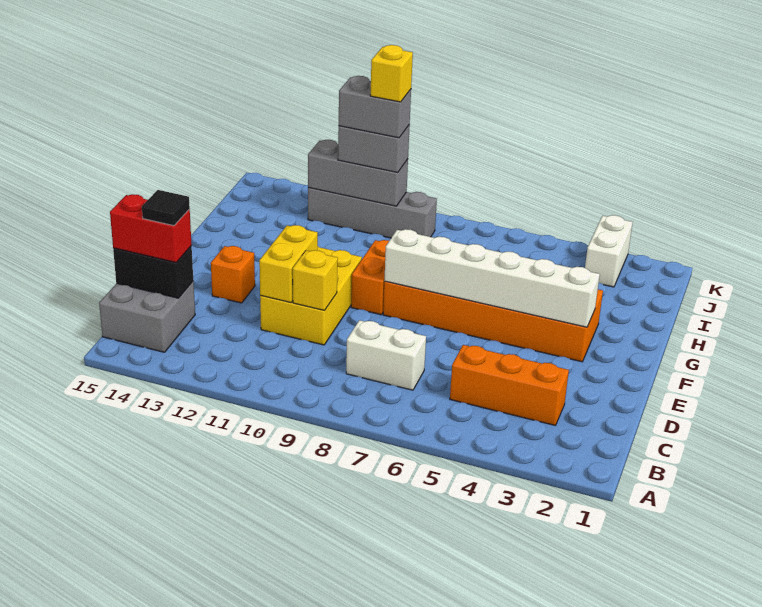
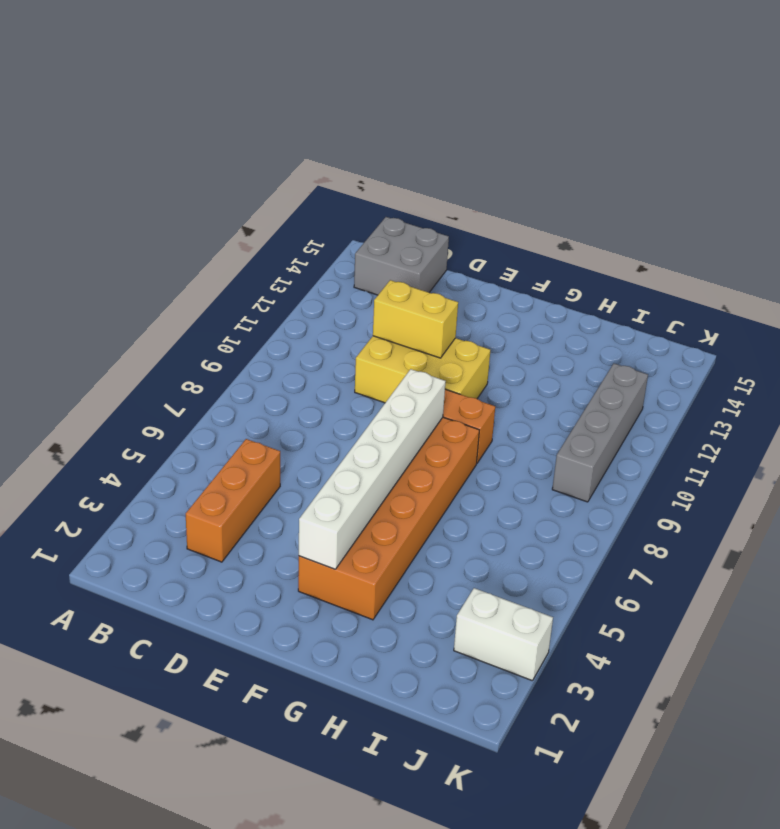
none -> white 1x2 brick [346,320,426,390]
none -> orange 1x1 brick [211,246,255,303]
none -> black 1x2 brick [113,246,193,298]

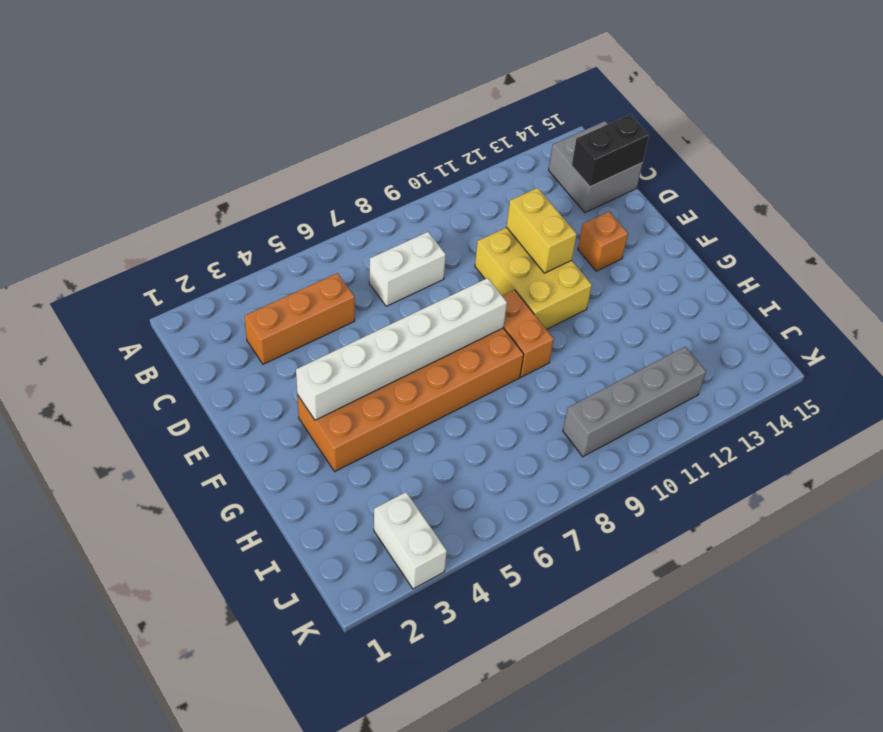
none -> yellow 1x1 brick [293,250,338,311]
none -> grey 1x3 brick [308,140,408,206]
none -> red 1x2 brick [110,194,192,263]

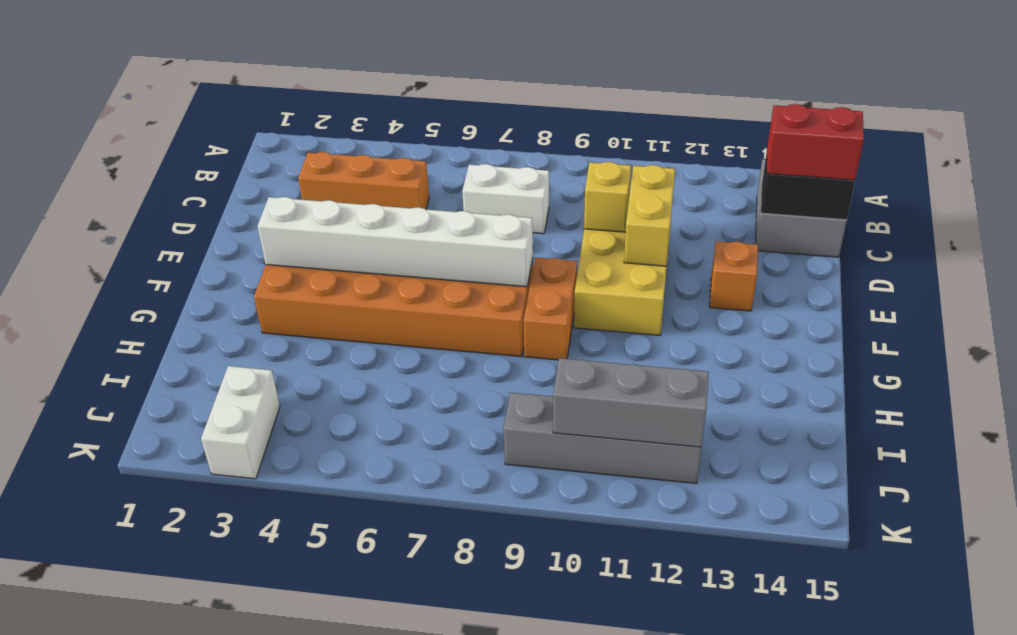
none -> grey 1x2 brick [338,125,410,173]
none -> black 1x1 tile [142,190,190,226]
none -> grey 1x2 brick [339,76,411,138]

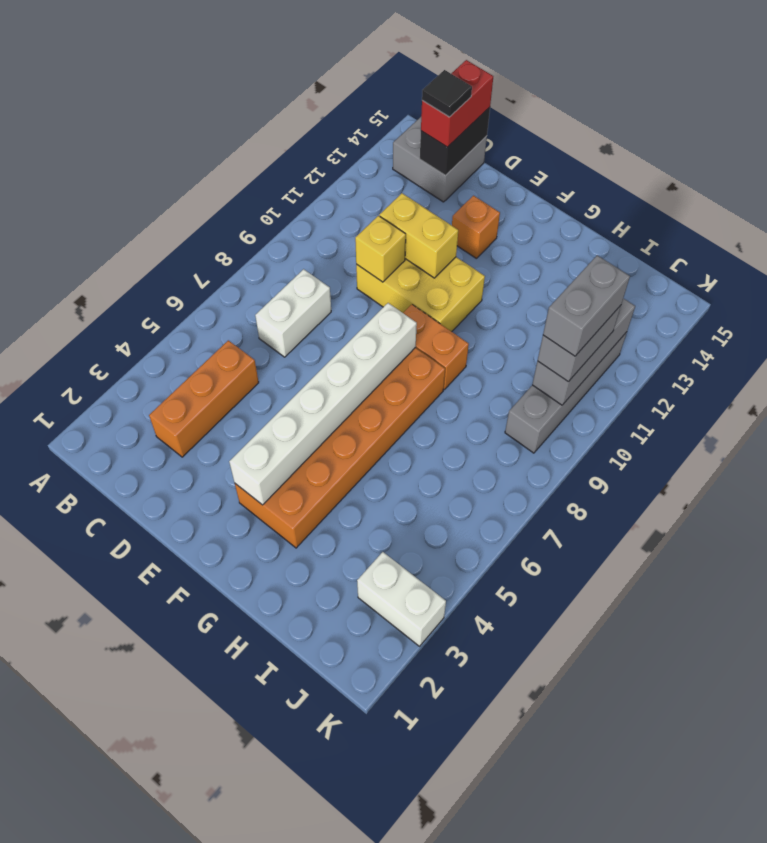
none -> yellow 1x1 brick [370,45,413,102]

